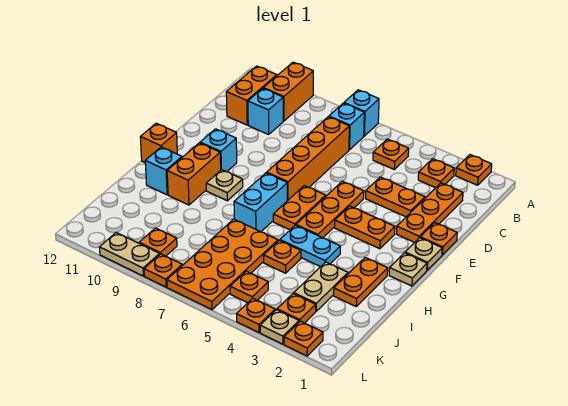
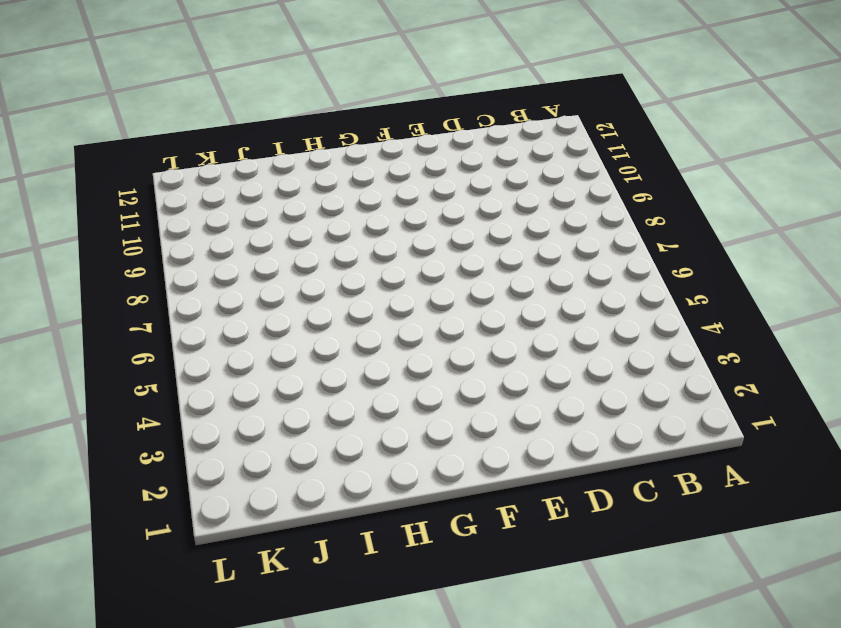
none -> orange 1x1 plate [456,155,492,185]
none -> cyan 1x1 brick [344,90,379,136]
none -> orange 1x2 brick [263,62,313,121]
none -> orange 1x1 plate [418,159,454,188]

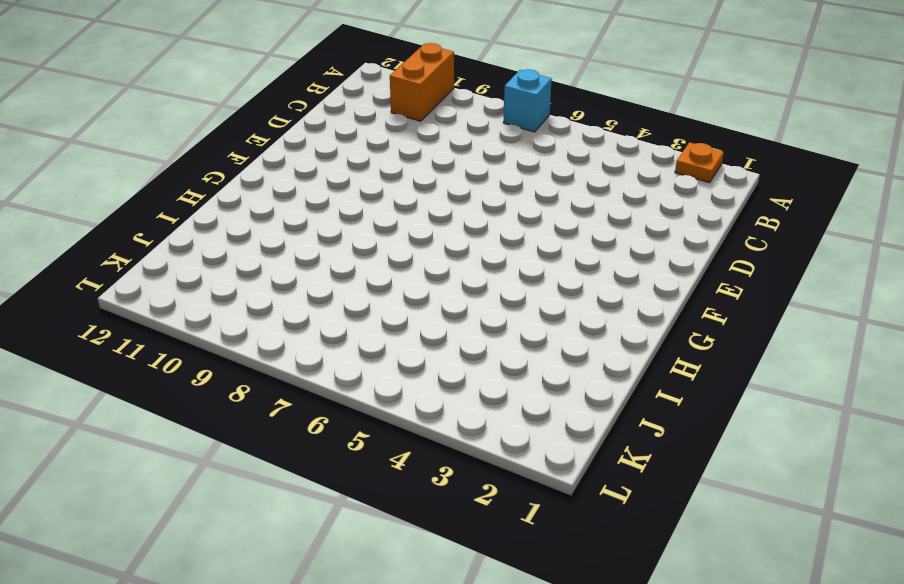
none -> orange 1x1 plate [418,159,454,188]
none -> orange 1x1 plate [373,139,409,169]
none -> cyan 1x1 brick [329,103,364,150]
none -> orange 1x2 brick [226,66,277,125]

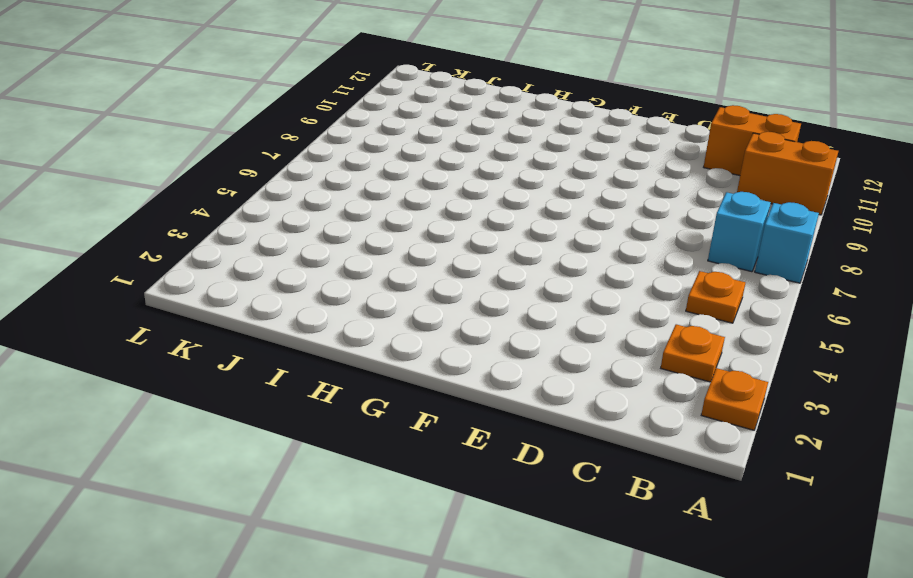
none -> orange 1x3 plate [397,183,463,242]
none -> orange 1x4 brick [267,117,349,201]
none -> cyan 1x1 brick [248,88,283,135]
none -> orange 1x2 plate [366,177,425,217]

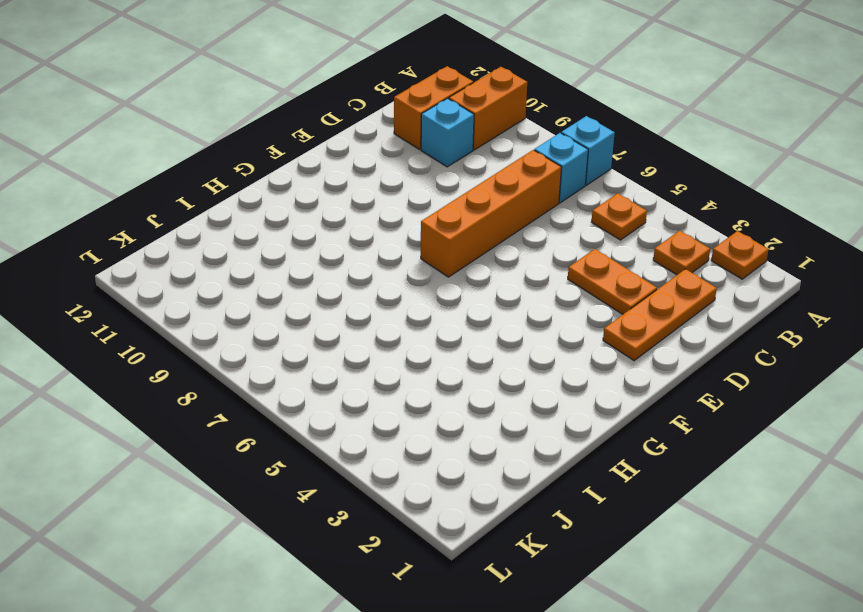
none -> orange 1x1 plate [420,223,457,255]
none -> orange 1x3 plate [296,181,364,238]
none -> tan 1x1 plate [405,238,442,270]
none -> orange 1x2 plate [335,206,395,249]

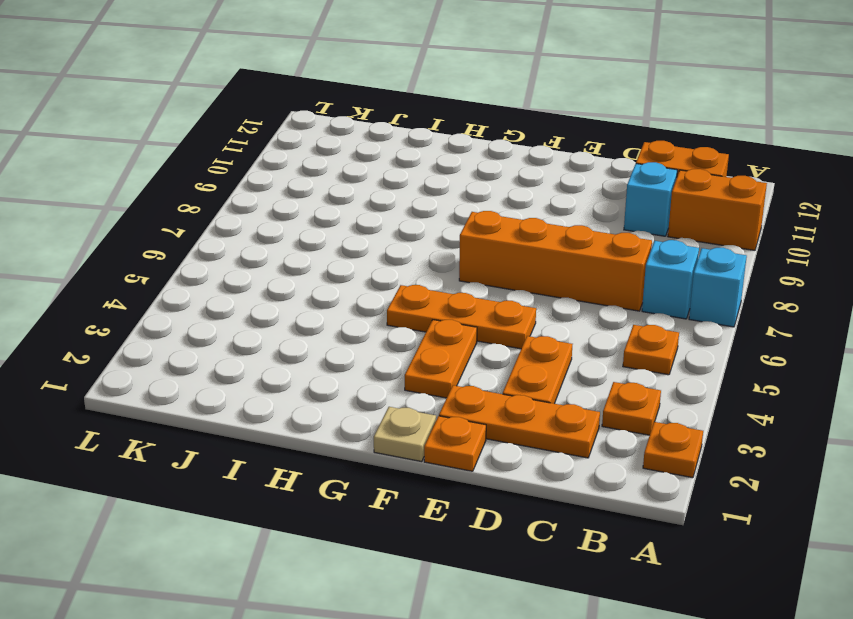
none -> orange 1x2 plate [273,186,326,230]
none -> cyan 1x1 brick [200,129,237,172]
none -> tan 1x1 plate [389,253,427,286]
none -> cyan 1x2 brick [234,173,287,232]

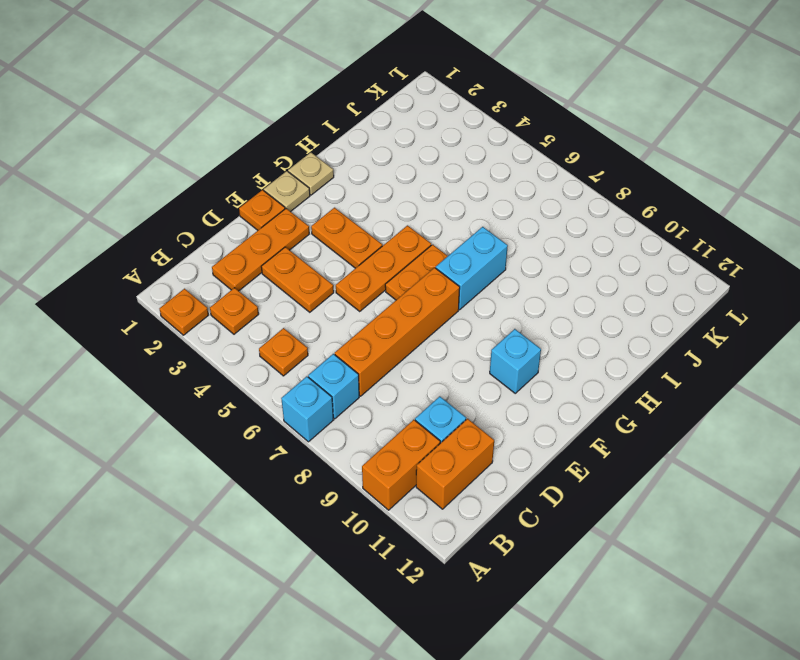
none -> tan 1x1 plate [206,170,243,201]
none -> orange 1x2 brick [167,143,221,205]
none -> orange 1x1 brick [140,123,177,163]
none -> orange 1x2 plate [334,258,388,306]

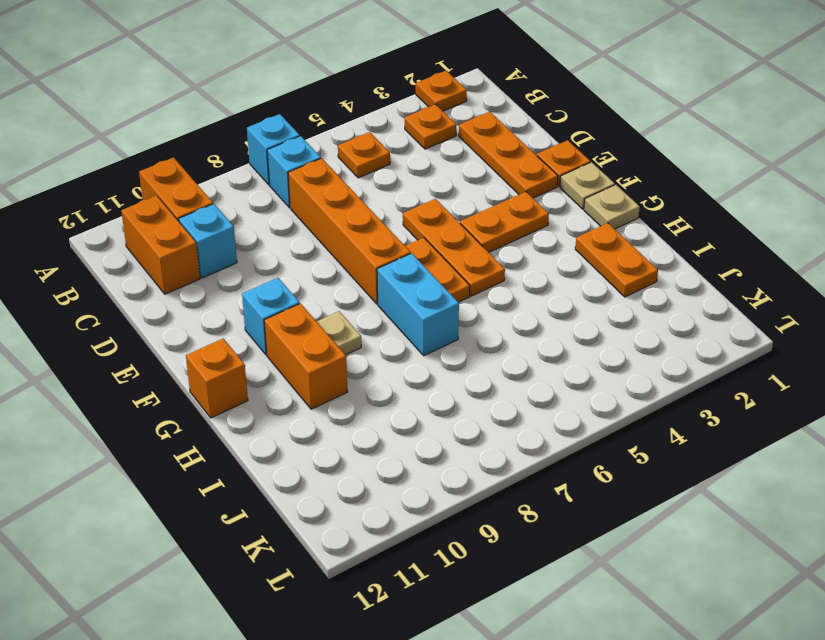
none -> orange 1x2 plate [366,177,425,217]
none -> cyan 1x2 plate [280,225,340,267]
none -> cyan 1x1 brick [145,147,182,195]
none -> tan 1x2 plate [294,262,348,311]

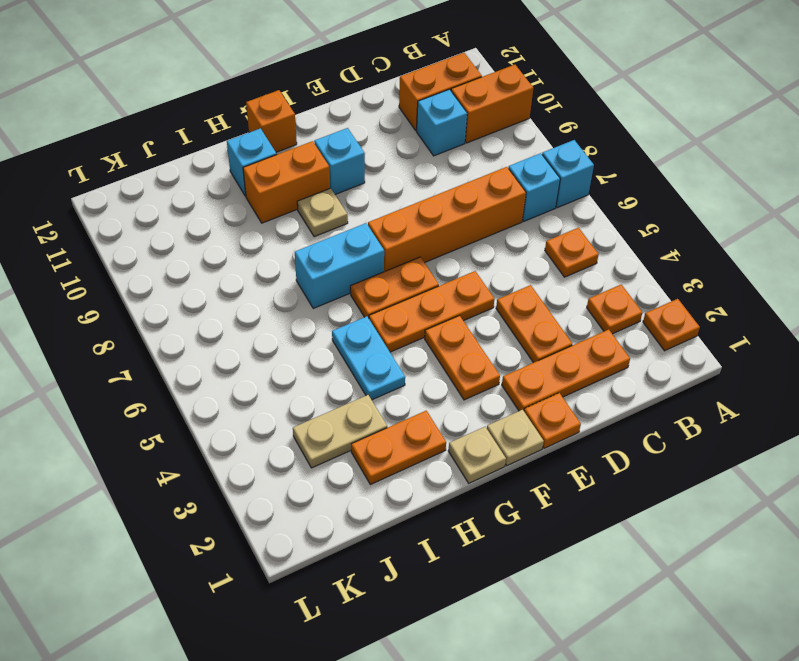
none -> orange 1x1 plate [264,240,301,273]
none -> orange 2x4 plate [167,219,278,310]
none -> orange 1x1 plate [277,294,316,323]
none -> orange 1x1 plate [230,271,268,303]

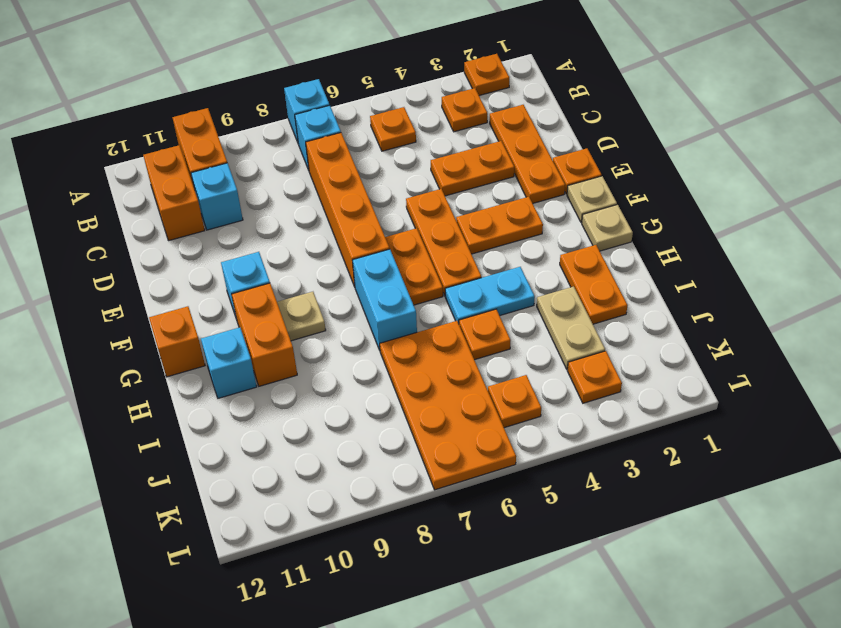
none -> orange 1x1 plate [139,228,177,256]
none -> orange 1x1 plate [284,321,323,356]
none -> tan 1x1 plate [260,310,299,344]
none -> orange 1x1 plate [237,298,275,333]

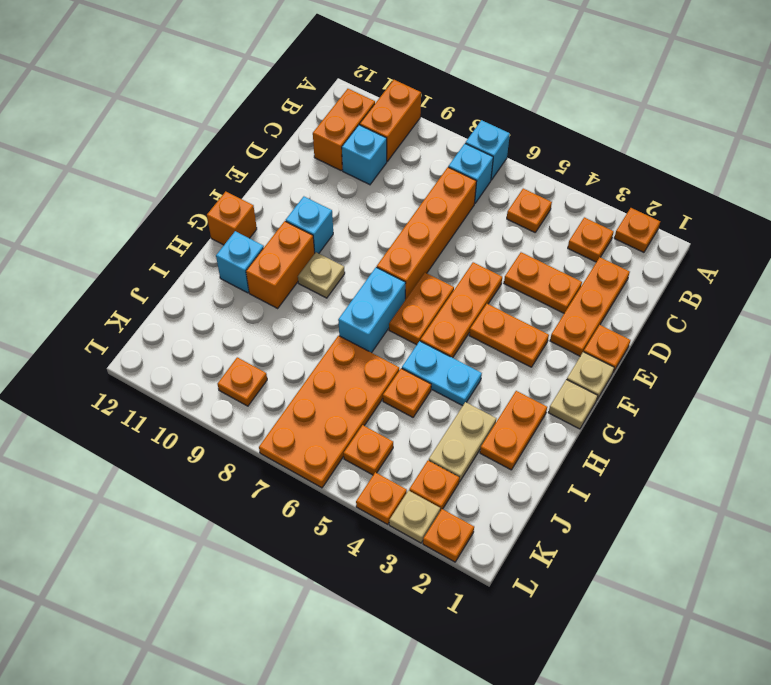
none -> orange 1x1 plate [144,254,182,287]
none -> tan 1x2 plate [99,232,160,276]

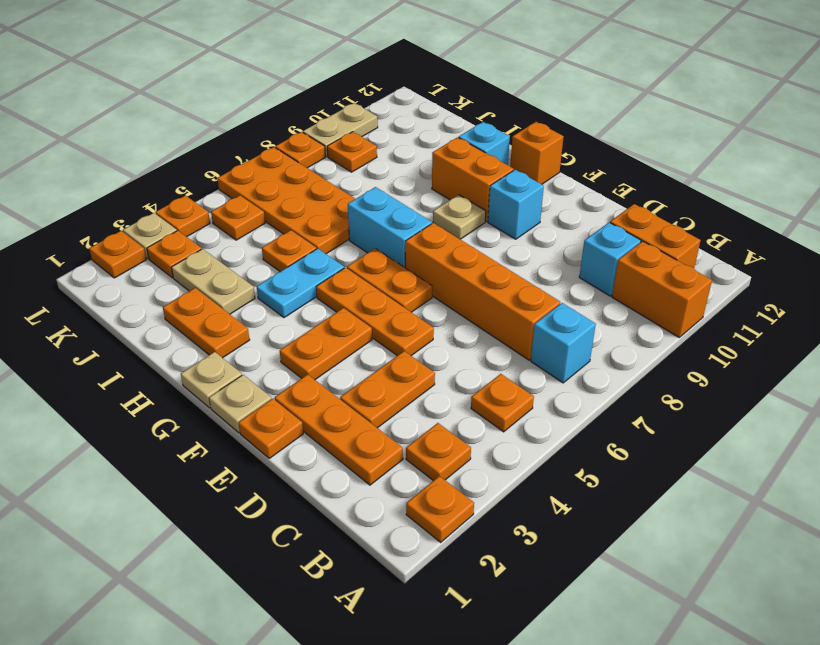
none -> cyan 1x1 brick [344,90,379,136]

